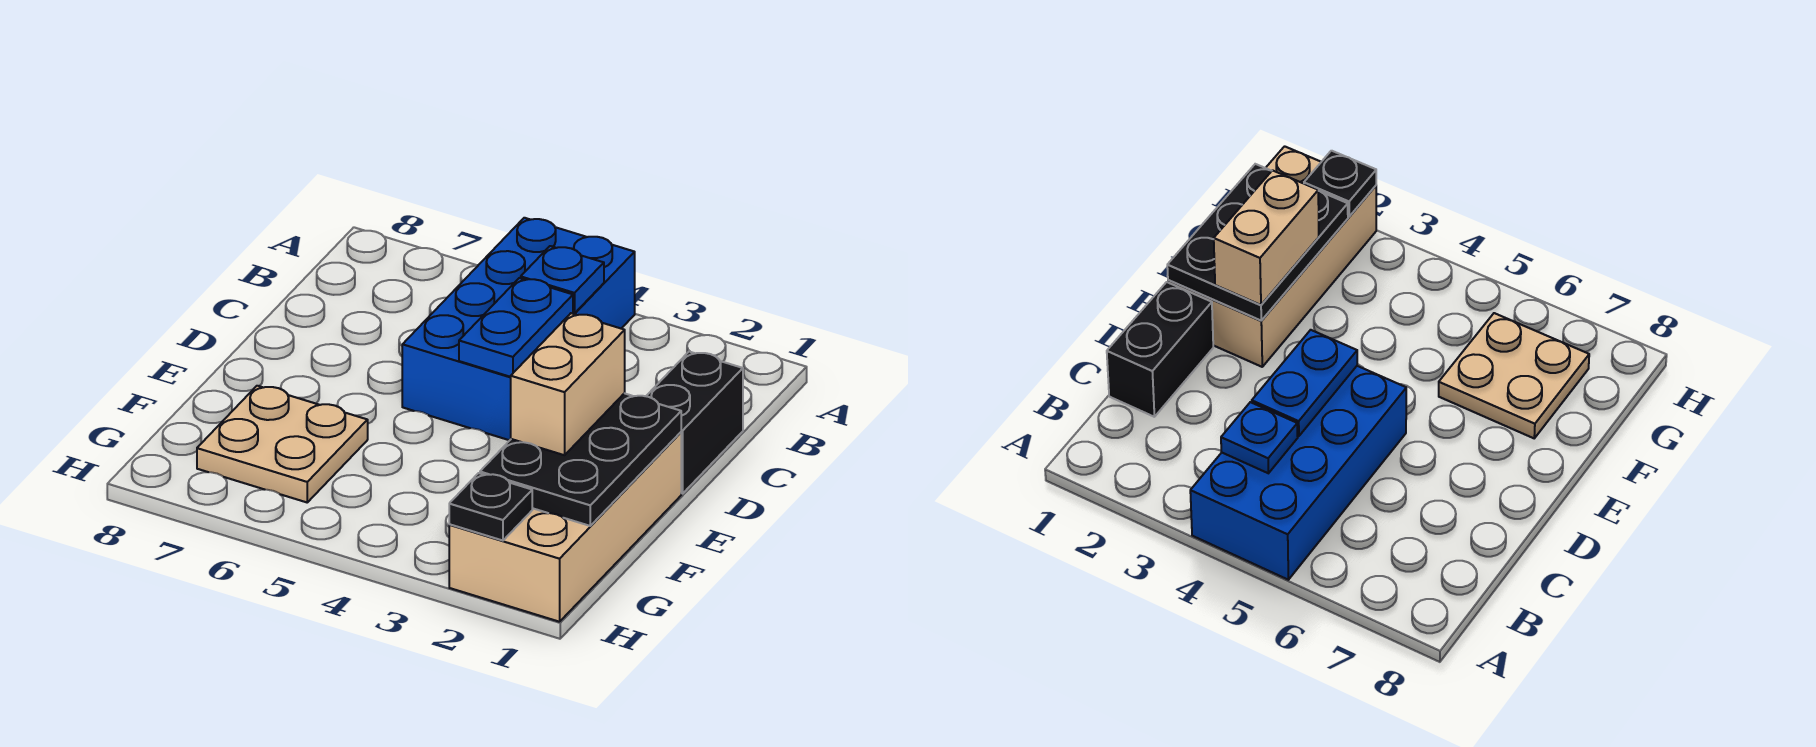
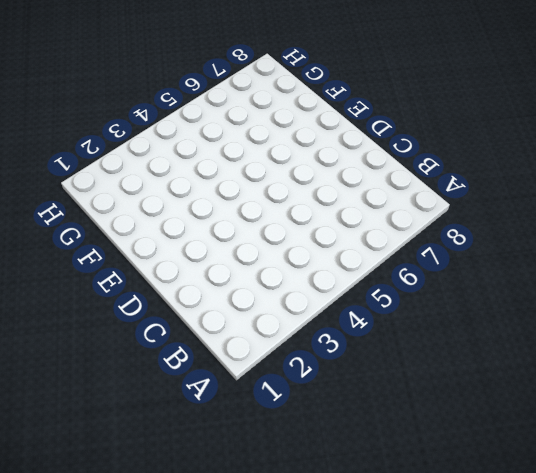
none -> blue 2x4 brick [402,218,635,440]
none -> black 1x2 brick [647,352,743,493]

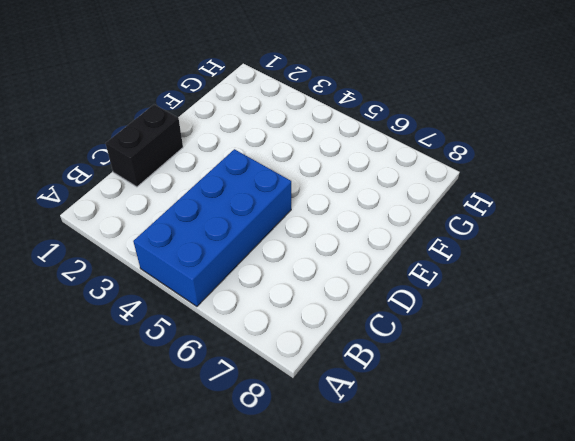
none -> tan 2x4 brick [449,432,681,622]
none -> tan 2x2 plate [197,386,368,502]

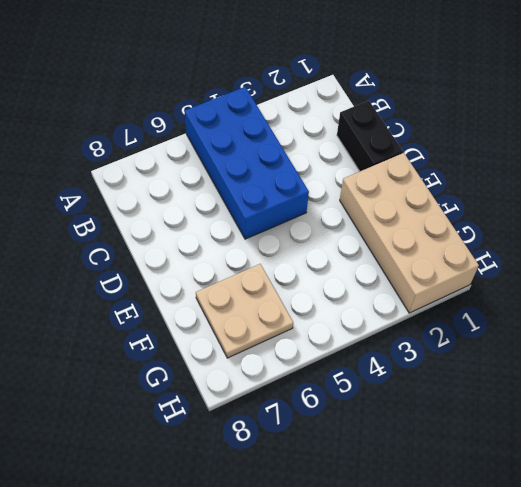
none -> blue 1x1 plate [521,246,604,313]
none -> blue 1x2 plate [459,278,573,377]

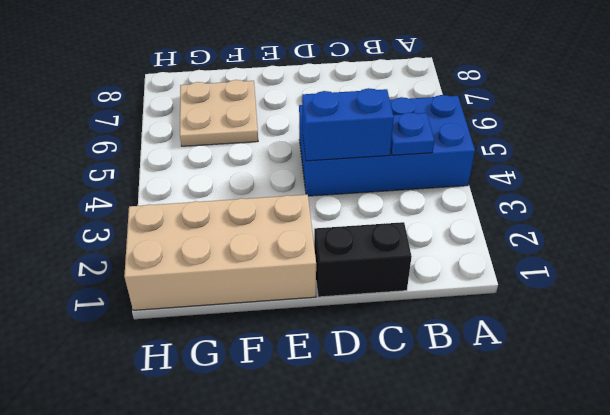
blue 1x2 brick [302,88,394,161] -> blue 1x2 plate [459,278,573,377]
none -> black 2x3 plate [480,393,681,526]
none -> black 1x1 plate [449,473,532,541]

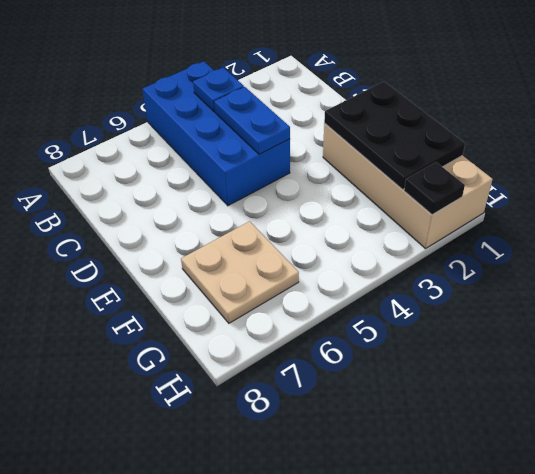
none -> black 1x2 brick [647,352,743,493]
none -> tan 1x2 brick [511,313,625,455]

